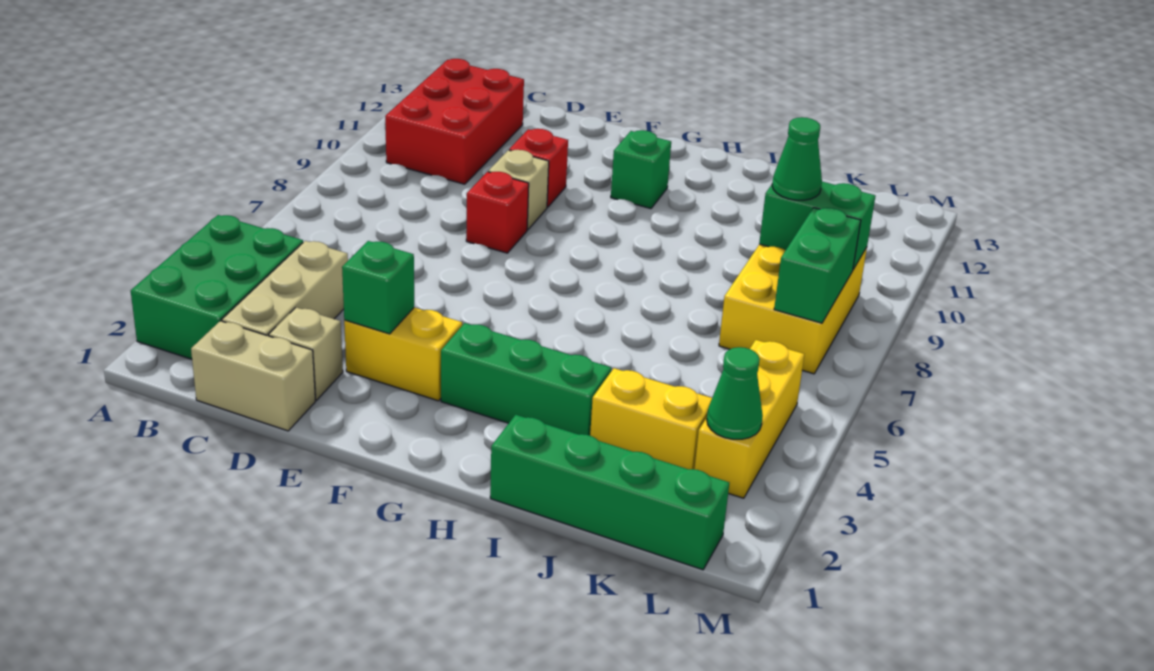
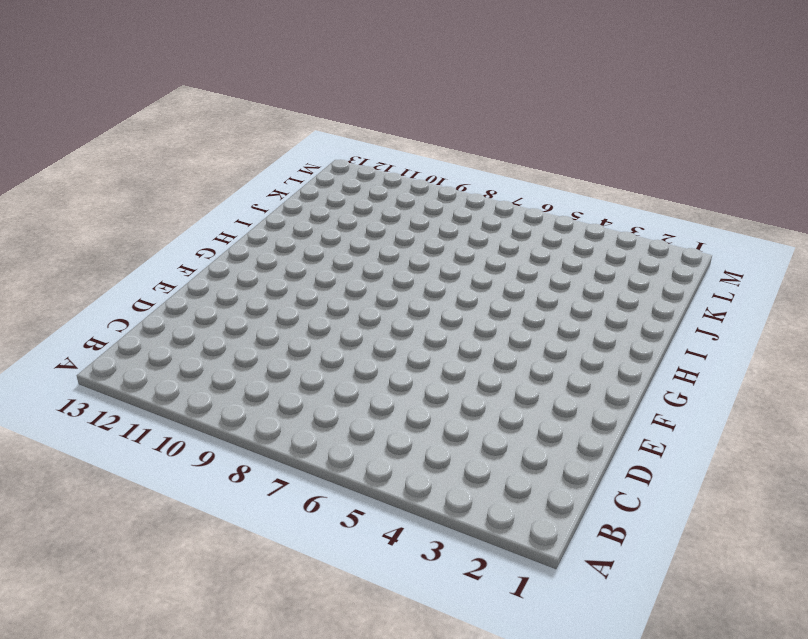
none -> green 2x3 brick [131,215,303,359]
none -> red 2x3 brick [385,59,524,184]
none -> tan 1x2 brick [191,321,316,431]

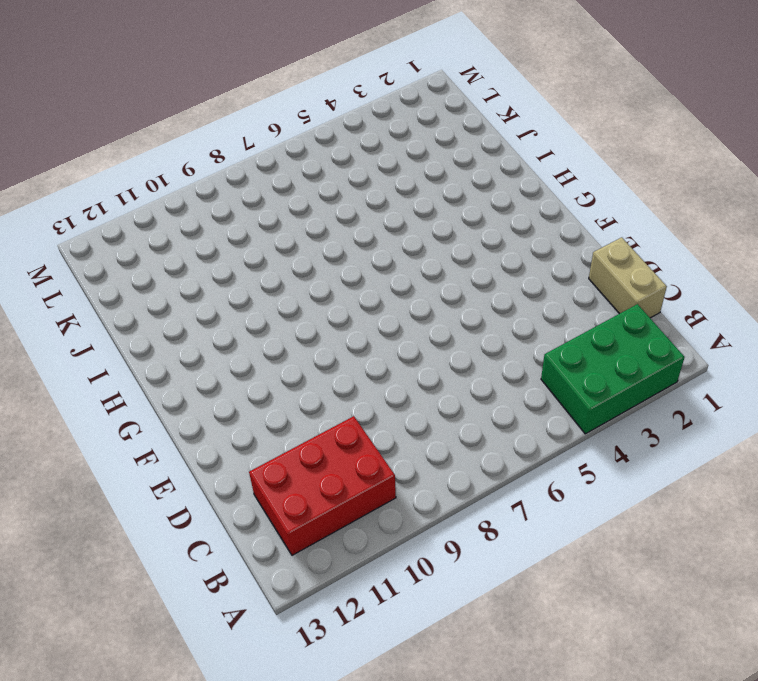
none -> tan 1x3 brick [222,241,348,336]
none -> tan 1x1 brick [269,307,343,400]
none -> yellow 1x2 brick [344,308,462,401]

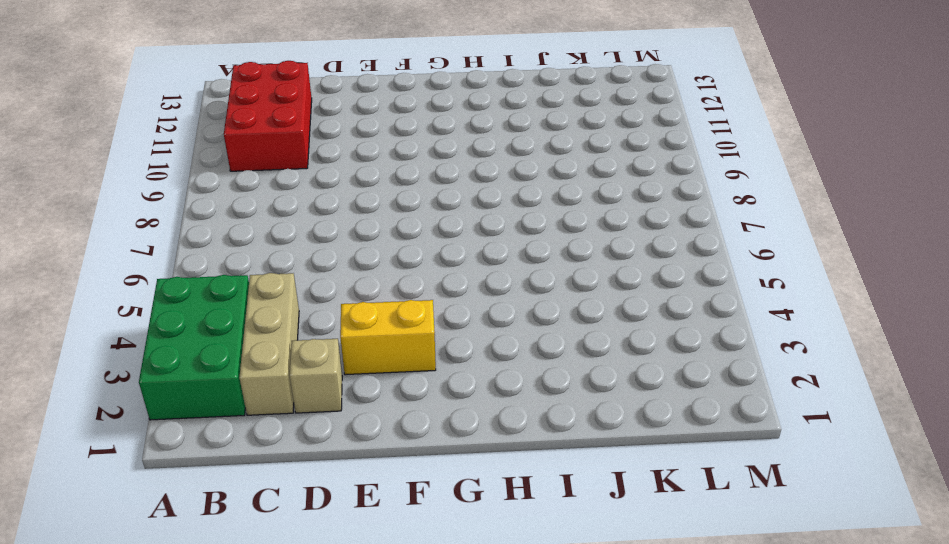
none -> tan 1x2 brick [191,321,316,431]
none -> red 1x1 brick [466,172,529,253]
none -> tan 1x1 brick [488,150,549,230]

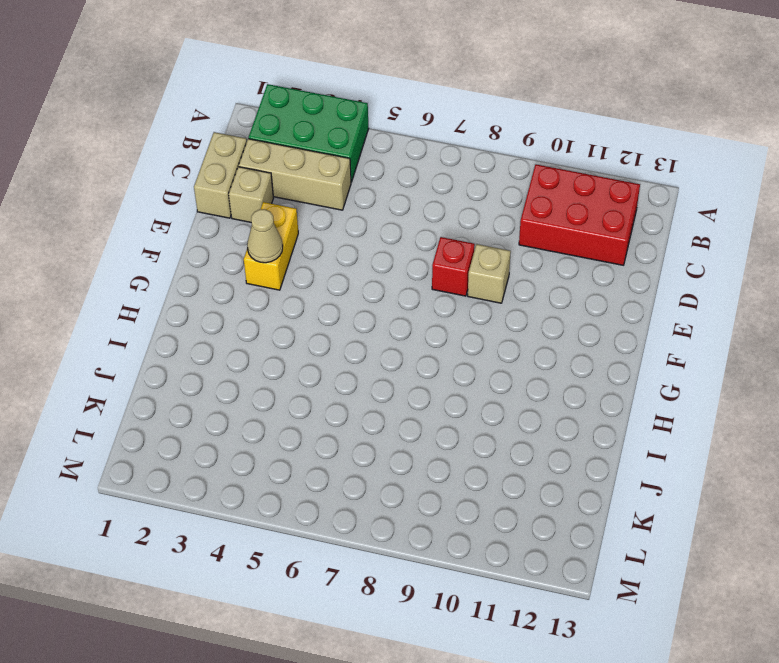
tan 1x1 cone [247,209,283,263] -> none
none -> red 1x1 brick [509,129,568,207]
none -> green 1x3 brick [441,323,611,436]
none -> green 1x1 brick [611,130,671,209]

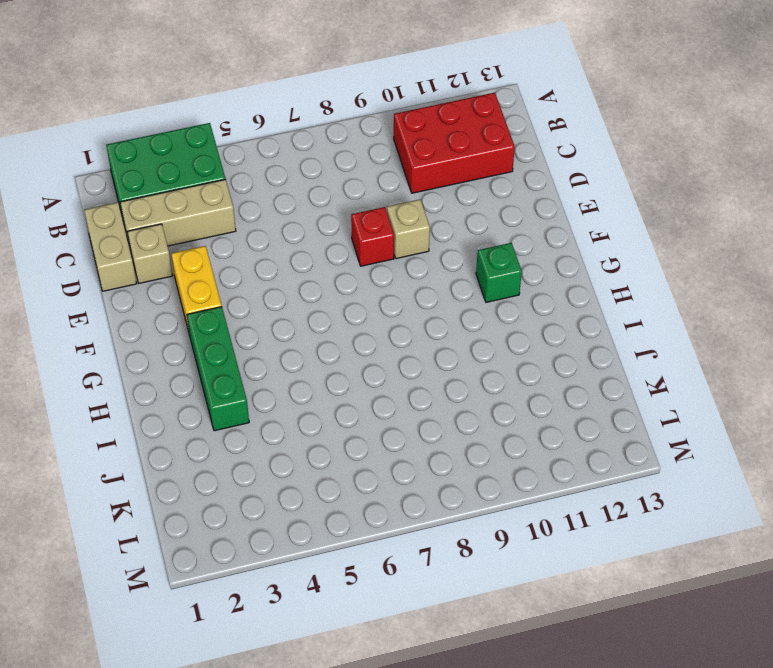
none -> red 1x1 brick [509,129,568,207]
none -> green 1x4 brick [490,415,729,570]
none -> yellow 1x2 brick [590,368,712,469]

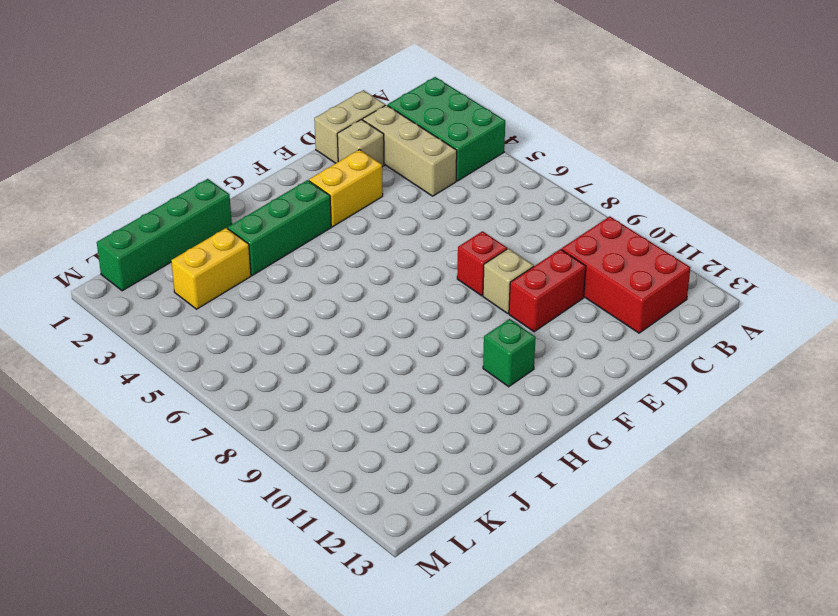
red 1x2 brick [509,249,586,332] -> red 1x1 brick [509,129,568,207]
none -> yellow 2x3 brick [719,244,867,374]
none -> yellow 1x3 brick [695,340,804,498]
none -> green 1x1 brick [342,241,414,334]

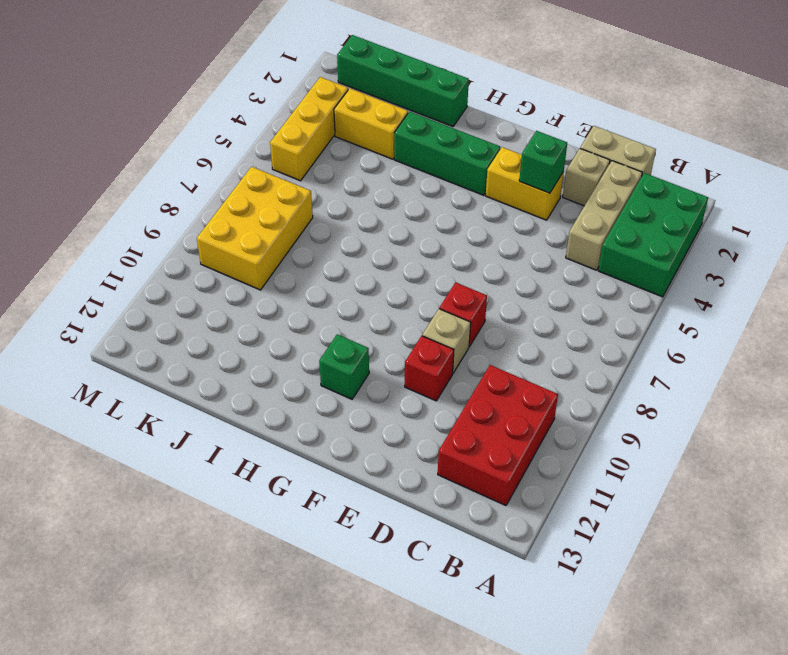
none -> green 1x2 brick [759,182,875,270]
none -> green 1x1 cone [707,347,763,439]
none -> green 1x2 brick [774,208,861,323]

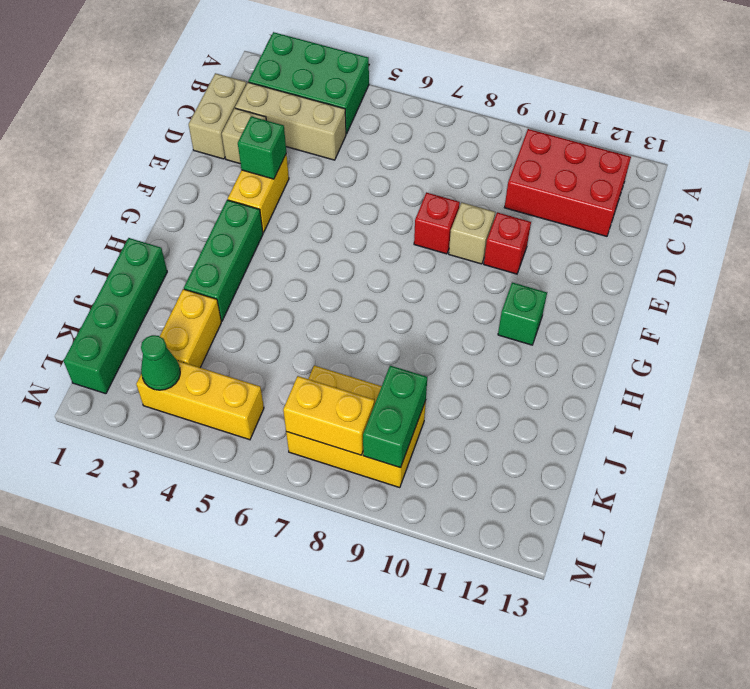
yellow 1x2 brick [283,376,374,455] -> green 1x2 brick [774,208,861,323]
none -> green 1x1 cone [772,117,822,200]

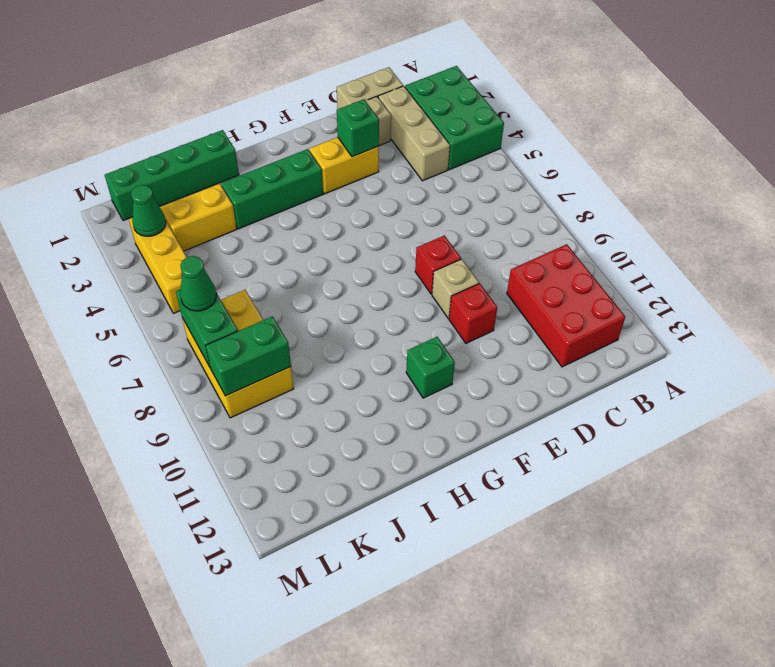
green 1x1 cone [180,256,216,311] -> green 1x1 cone moved to [772,117,822,200]

